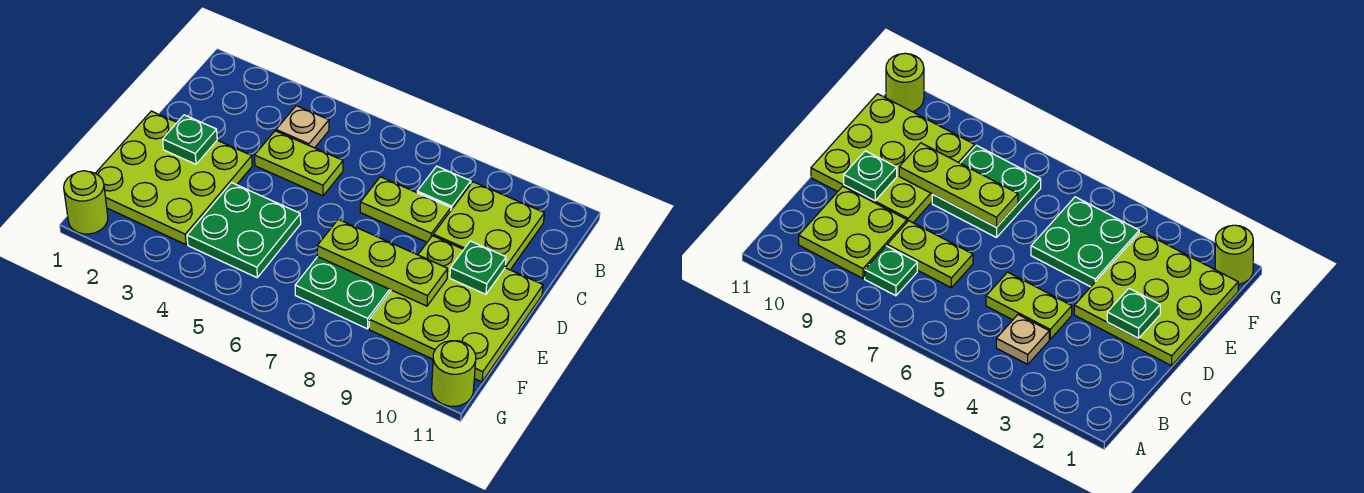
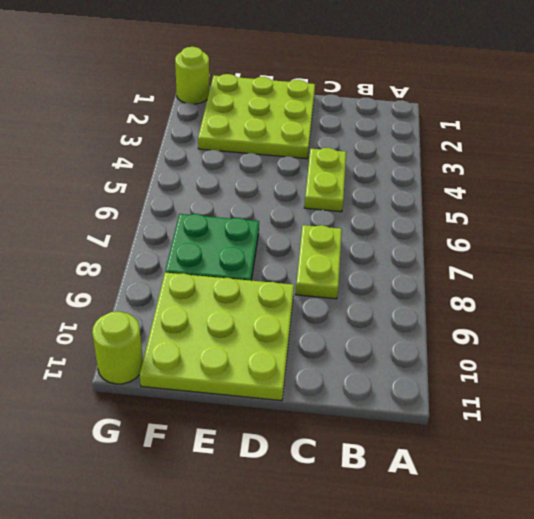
none -> tan 1x1 plate [276,106,329,148]
none -> green 1x1 plate [417,166,471,210]
none -> lime 2x2 plate [433,182,544,270]

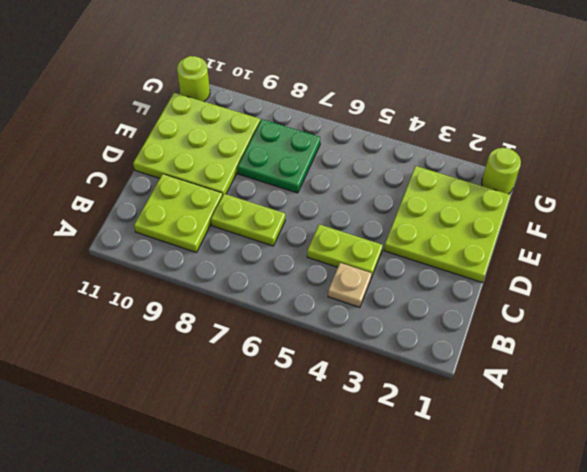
none -> green 1x1 plate [417,166,471,210]
none -> green 2x2 plate [187,183,301,278]
none -> green 1x1 plate [163,115,217,164]

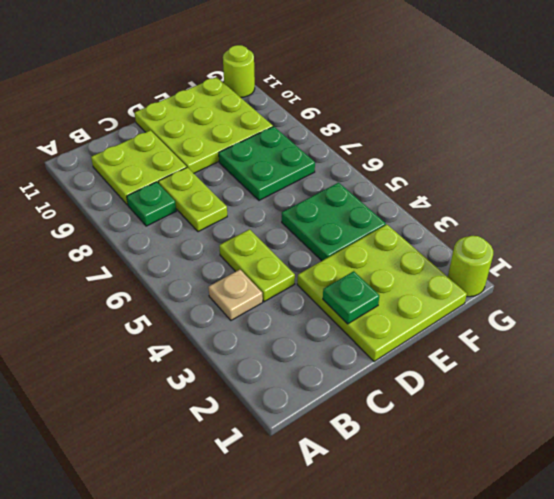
none -> green 1x1 plate [450,241,506,294]
none -> lime 1x3 plate [317,219,448,306]

